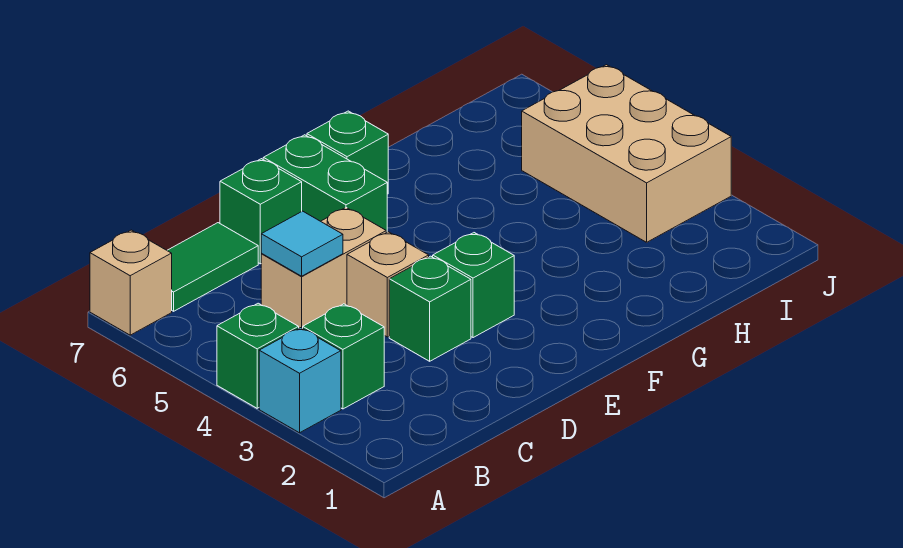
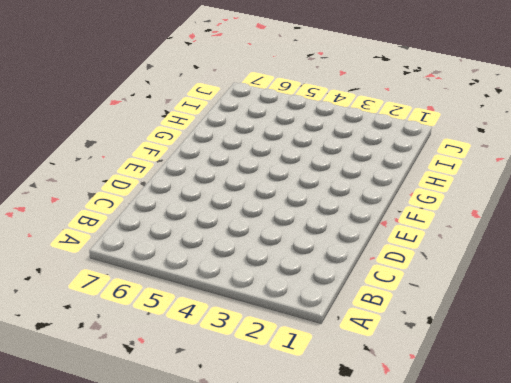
none -> cyan 1x1 brick [259,328,341,433]
none -> green 1x1 brick [217,303,299,408]
none -> tan 1x1 brick [90,230,172,335]

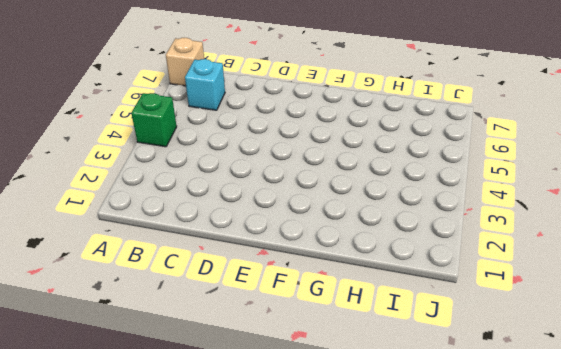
cyan 1x1 brick [185,59,225,110] -> cyan 1x1 brick moved to [259,328,341,433]
none -> green 1x1 brick [303,304,384,409]
none -> green 1x2 tile [167,223,258,311]
none -> tan 1x2 brick [261,208,386,329]

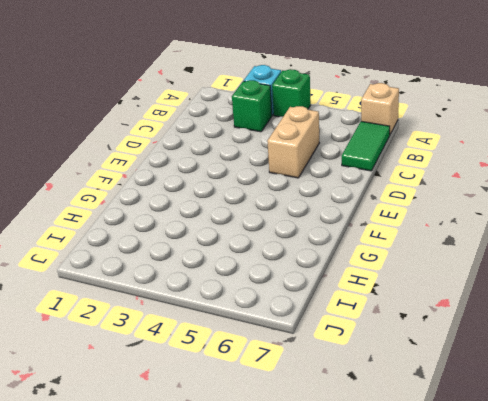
none -> green 1x1 brick [389,256,471,361]
none -> tan 1x1 brick [347,232,429,337]
none -> green 1x1 brick [220,159,302,264]

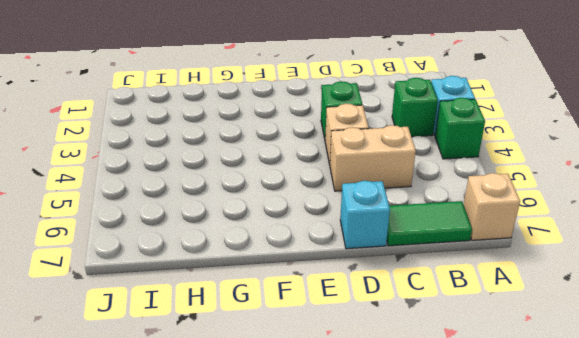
cyan 1x1 brick [340,181,390,249] -> green 1x1 brick [220,159,302,264]
none -> green 1x1 brick [433,233,514,338]
none -> green 1x2 brick [263,135,387,233]
none -> green 1x1 brick [307,111,388,194]

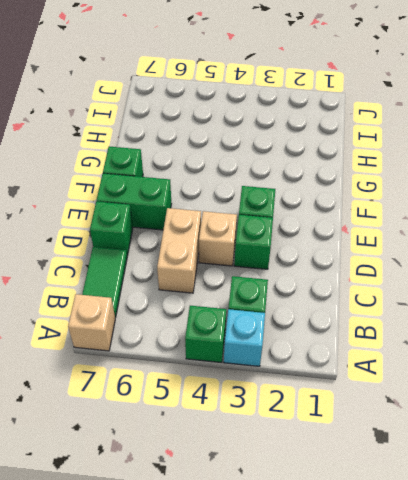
none -> tan 2x3 brick [522,65,731,242]
none -> cyan 1x1 tile [261,211,343,276]

